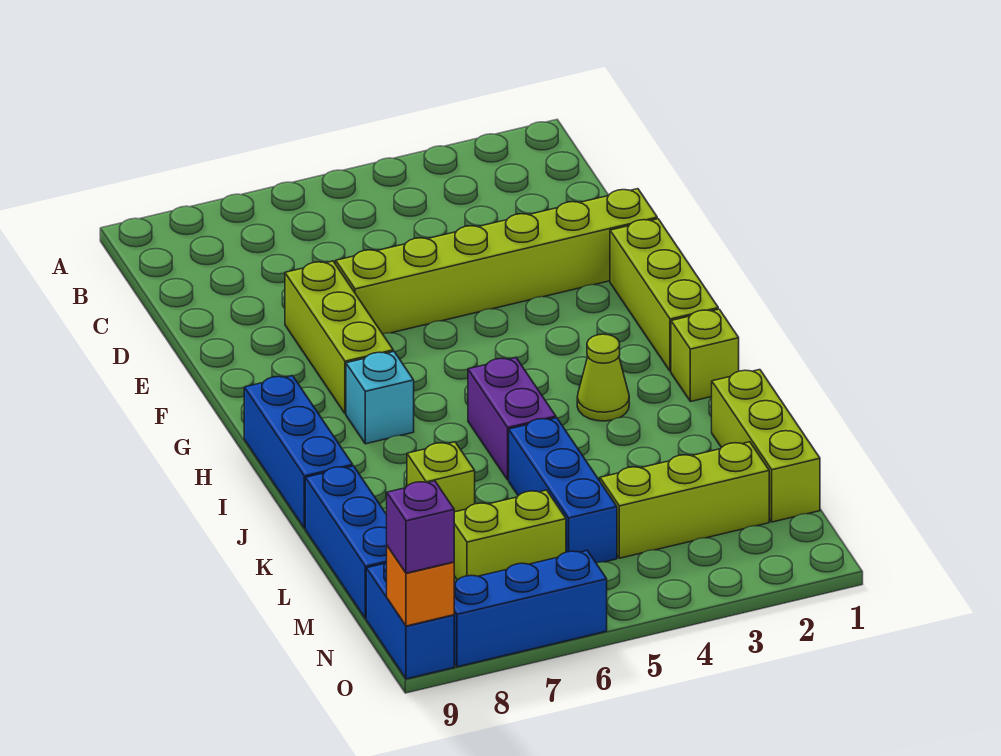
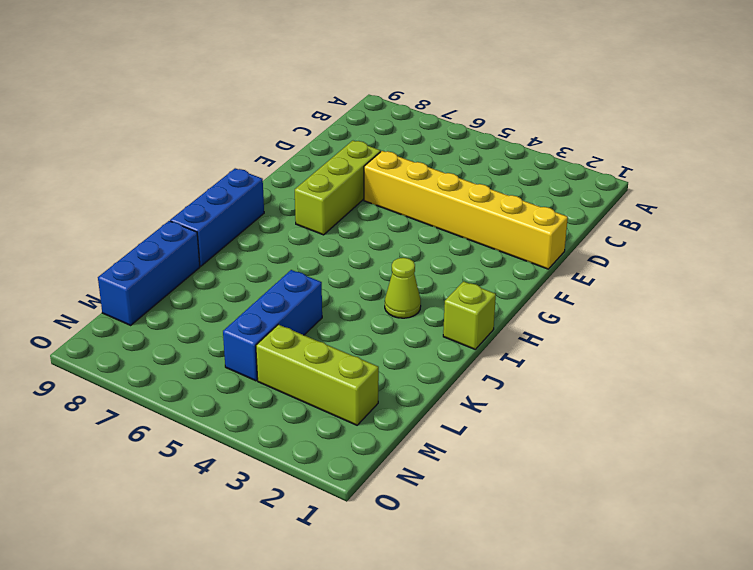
yellow 1x6 brick [364,151,568,269] -> lime 1x6 brick [336,189,657,334]
none -> lime 1x3 brick [610,219,718,371]
none -> cyan 1x1 brick [346,351,414,444]
none -> purple 1x2 brick [468,358,556,480]

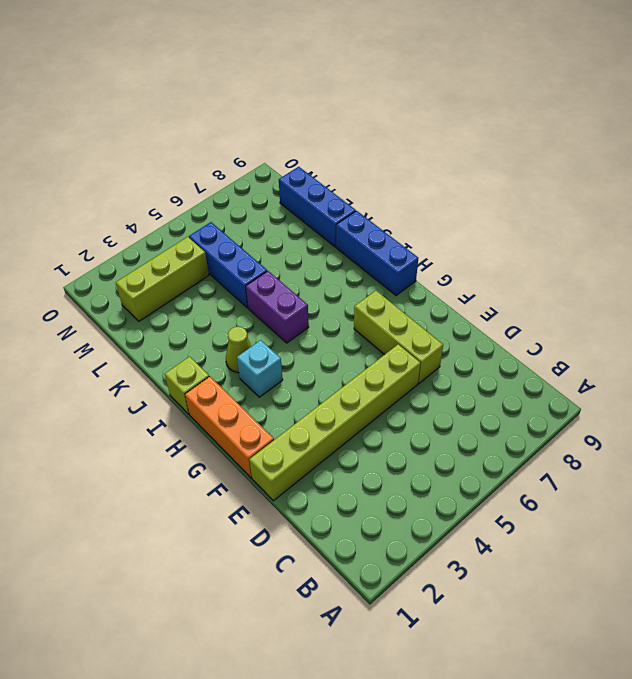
orange 1x3 brick [185,376,274,478] -> lime 1x3 brick [610,219,718,371]
cyan 1x1 brick [237,340,283,397] -> cyan 1x1 brick moved to [346,351,414,444]
none -> lime 1x3 brick [712,370,820,522]
none -> lime 1x1 brick [407,442,475,512]
none -> lime 1x2 brick [454,490,566,580]

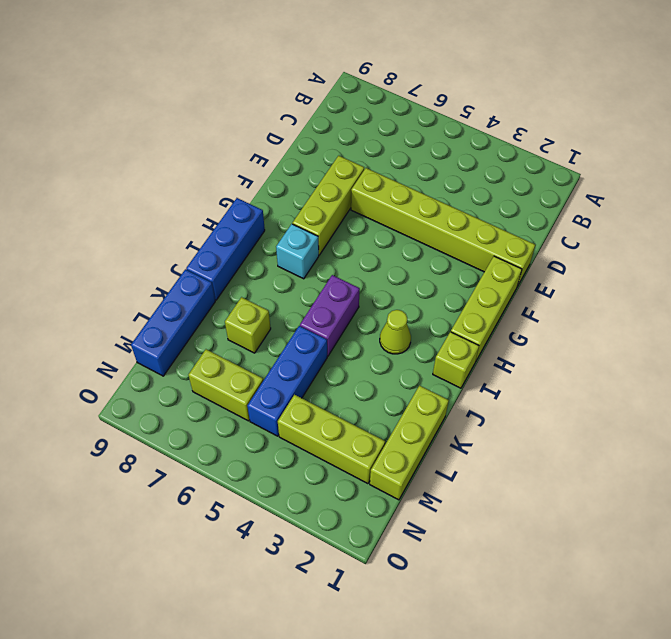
none -> blue 1x2 brick [366,562,454,679]
none -> blue 1x3 brick [454,551,607,667]
none -> orange 1x1 brick [387,546,454,626]

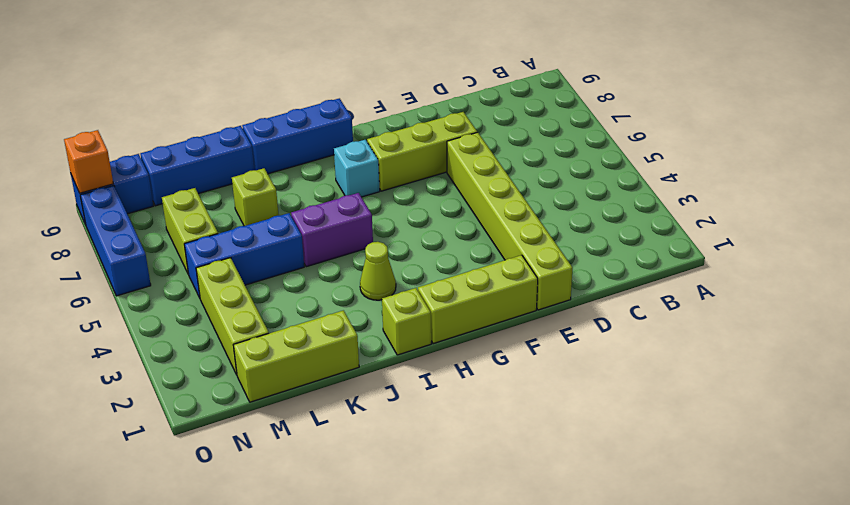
none -> purple 1x1 brick [387,481,454,573]

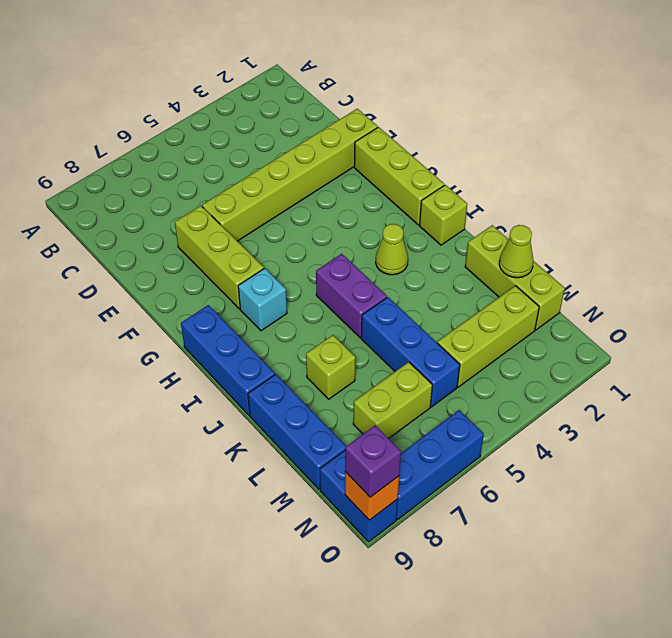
lime 1x1 cone [499,225,533,278] -> none

